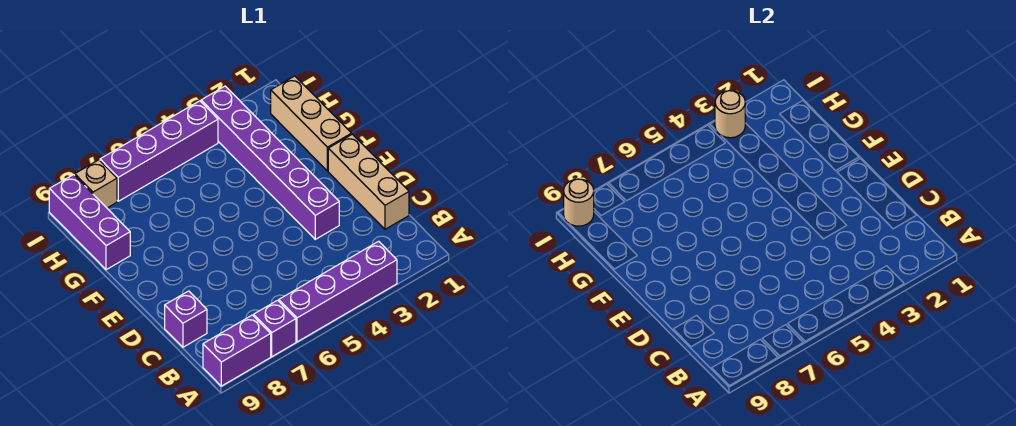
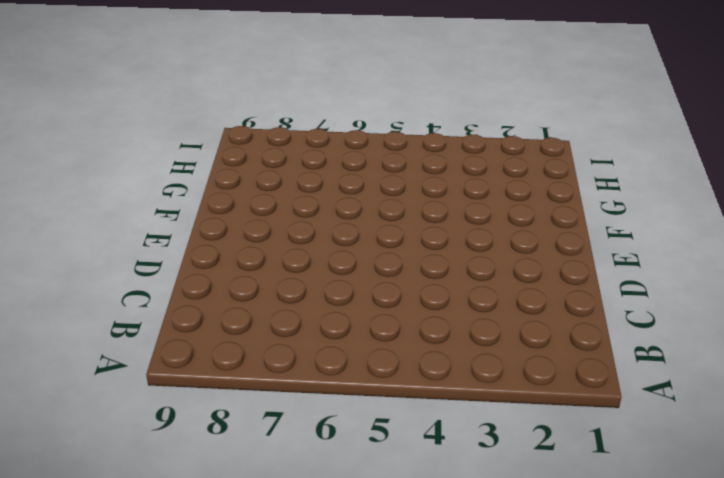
none -> purple 1x4 brick [279,241,397,342]
none -> purple 1x1 brick [254,300,296,357]
none -> purple 1x2 brick [203,315,271,386]

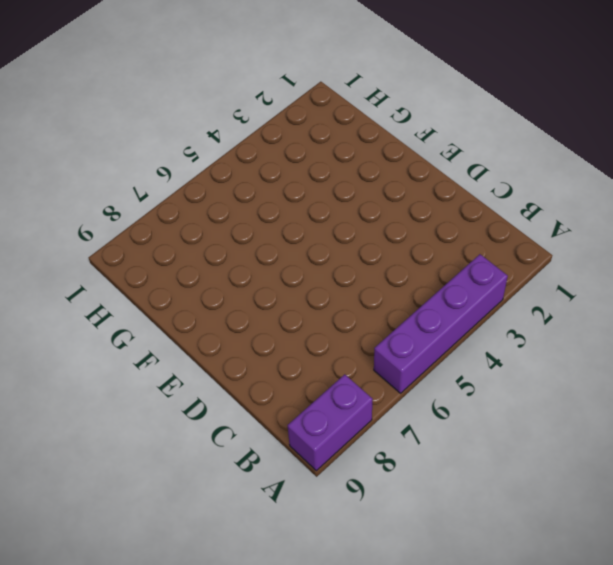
none -> purple 1x1 brick [254,300,296,357]
none -> tan 1x3 brick [328,134,409,229]
none -> purple 1x1 brick [165,291,207,347]

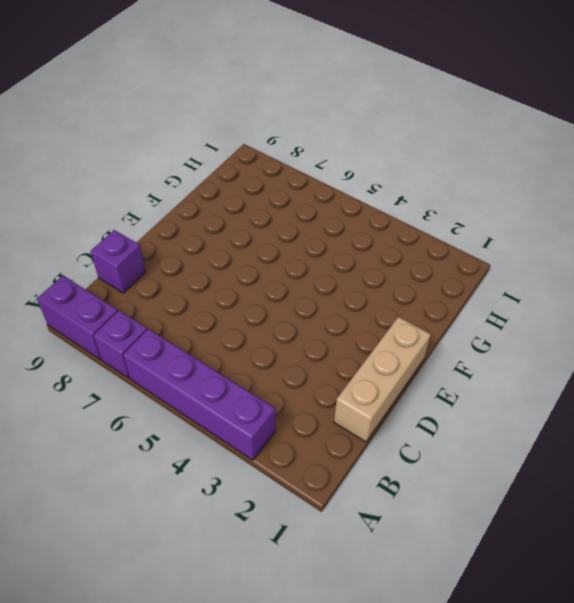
none -> purple 1x6 brick [201,86,339,239]
none -> tan 1x3 brick [271,76,352,171]
none -> purple 1x3 brick [49,175,130,270]

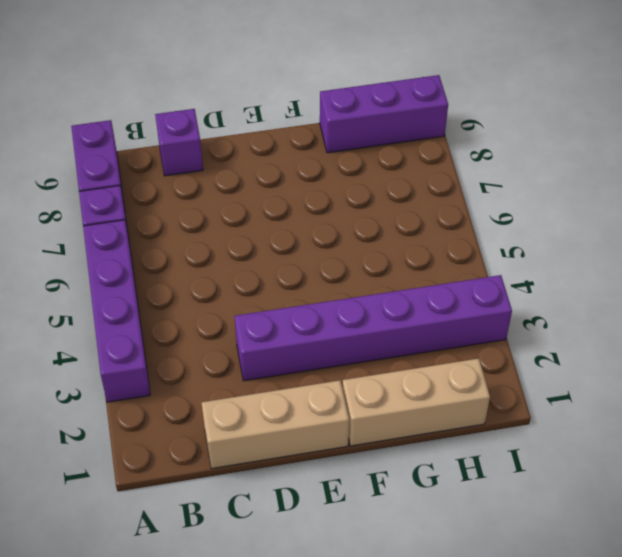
none -> purple 1x4 brick [100,101,218,201]
none -> tan 1x1 brick [75,160,117,208]
none -> tan 1x1 round brick [715,91,745,138]

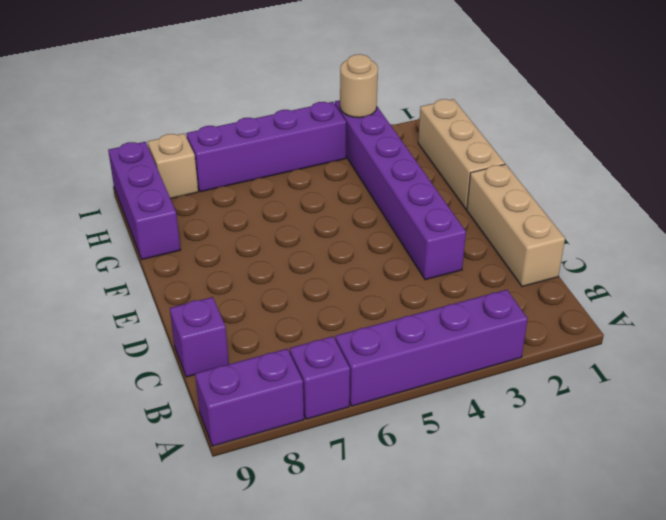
none -> tan 1x1 round brick [564,179,594,226]

